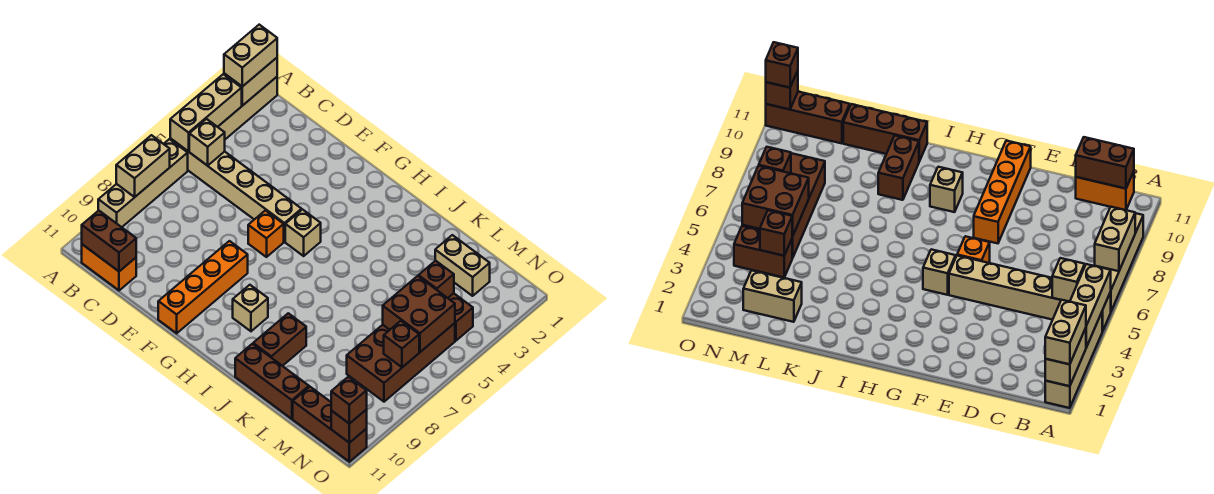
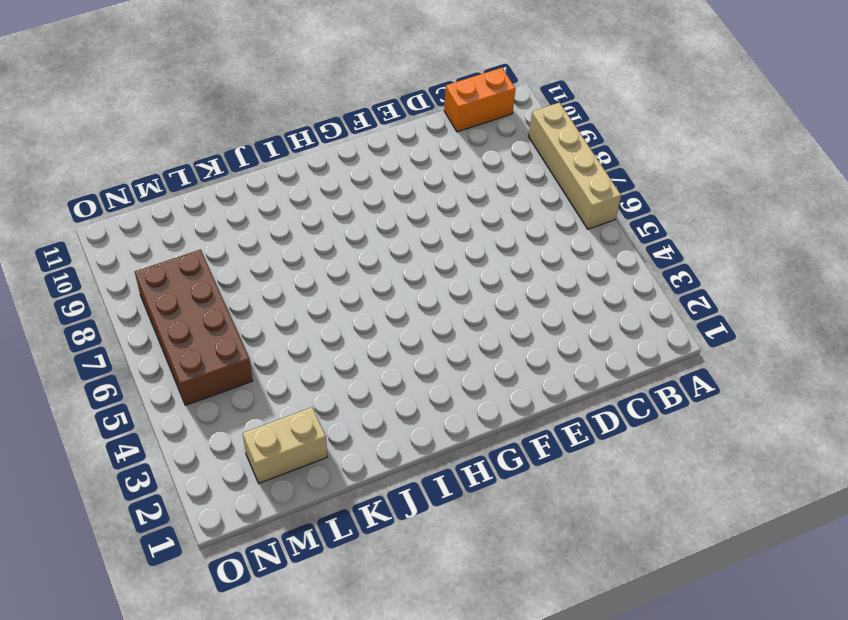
none -> tan 1x4 brick [218,77,277,139]
none -> tan 1x6 brick [170,138,302,242]
none -> orange 1x1 brick [248,210,284,257]

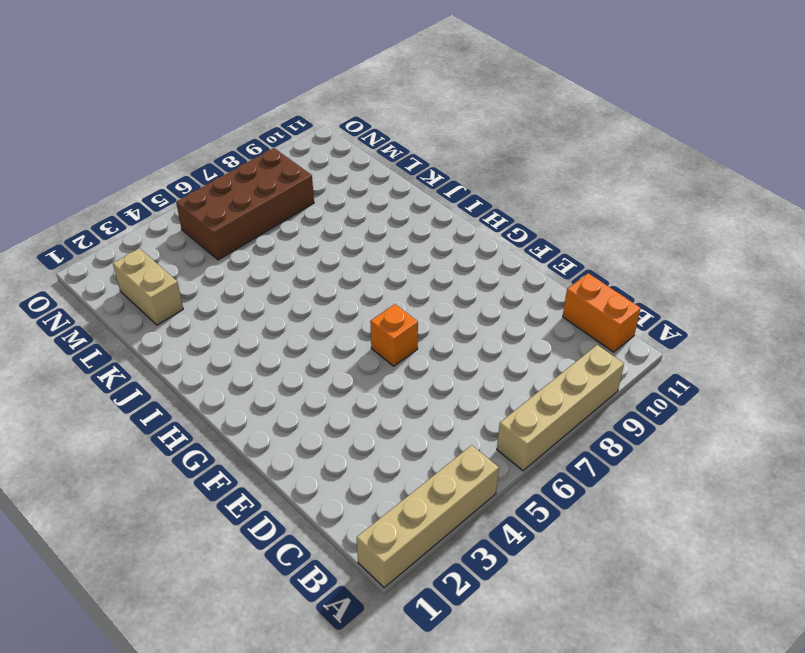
none -> tan 1x6 brick [170,138,302,242]
none -> orange 1x4 brick [158,241,248,333]
none -> tan 1x1 brick [285,210,321,256]

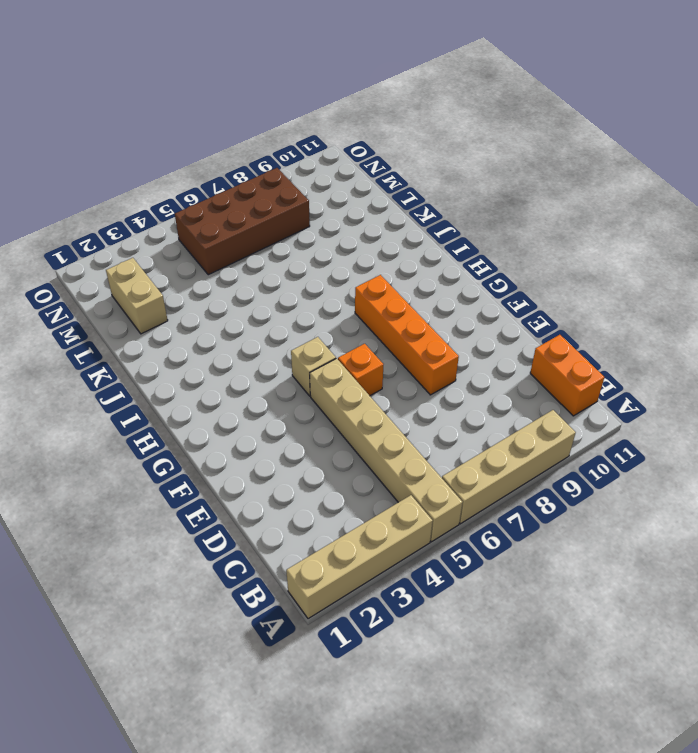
orange 1x4 brick [355,275,459,395] -> orange 1x4 brick turned to [158,241,248,333]
none -> tan 1x1 brick [233,285,268,331]
none -> brown 1x2 brick [253,313,306,366]
none -> brown 1x3 brick [235,344,309,419]

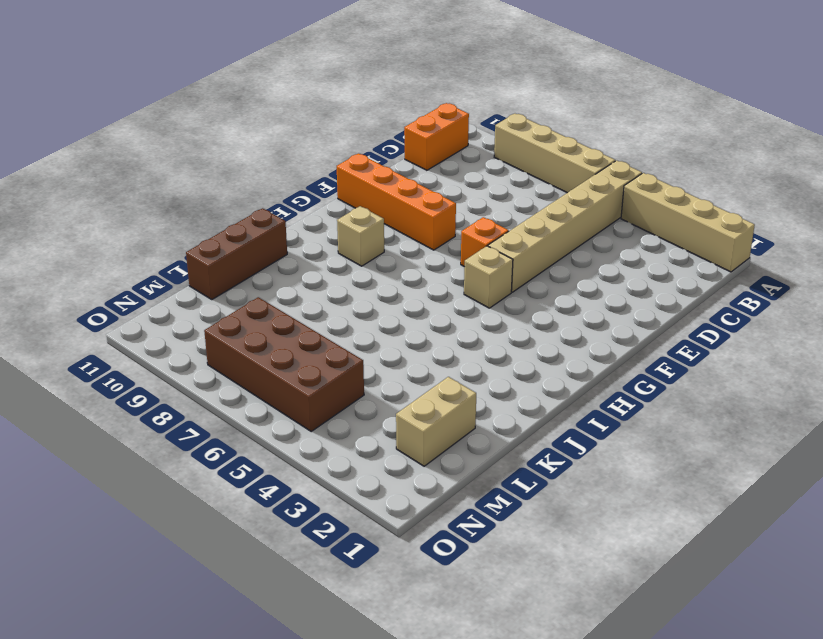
none -> brown 1x2 brick [253,313,306,366]
none -> brown 1x2 brick [448,293,473,341]
none -> brown 1x3 brick [293,387,367,462]

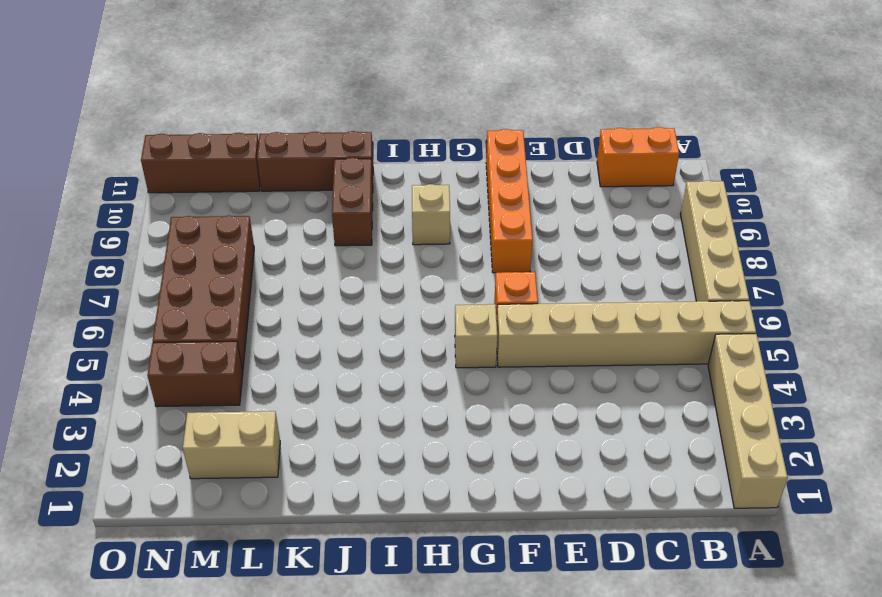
none -> tan 1x2 brick [224,58,277,106]
none -> tan 1x3 brick [170,74,242,152]
none -> tan 1x2 brick [116,135,170,197]

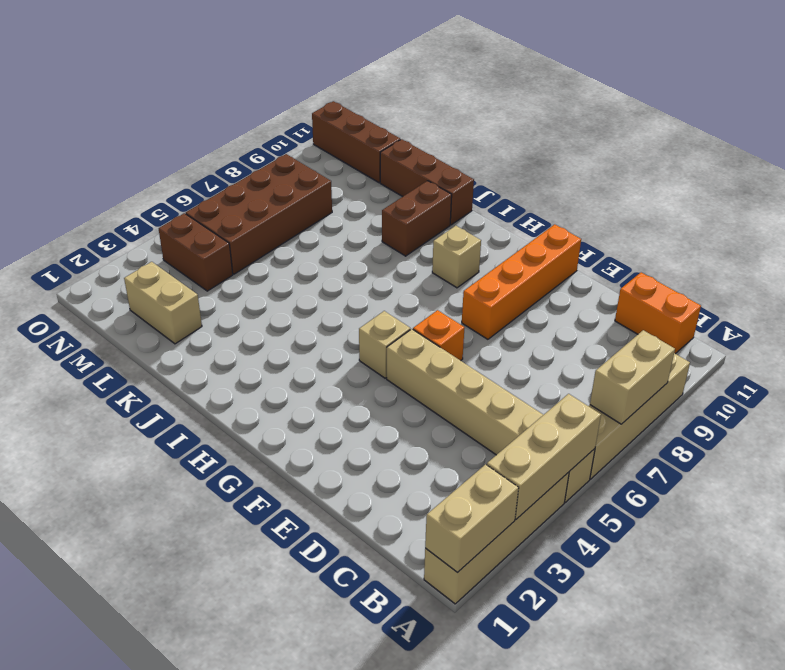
none -> tan 1x1 brick [189,119,225,166]
none -> brown 1x2 brick [82,211,136,271]
none -> brown 1x1 brick [418,261,454,298]

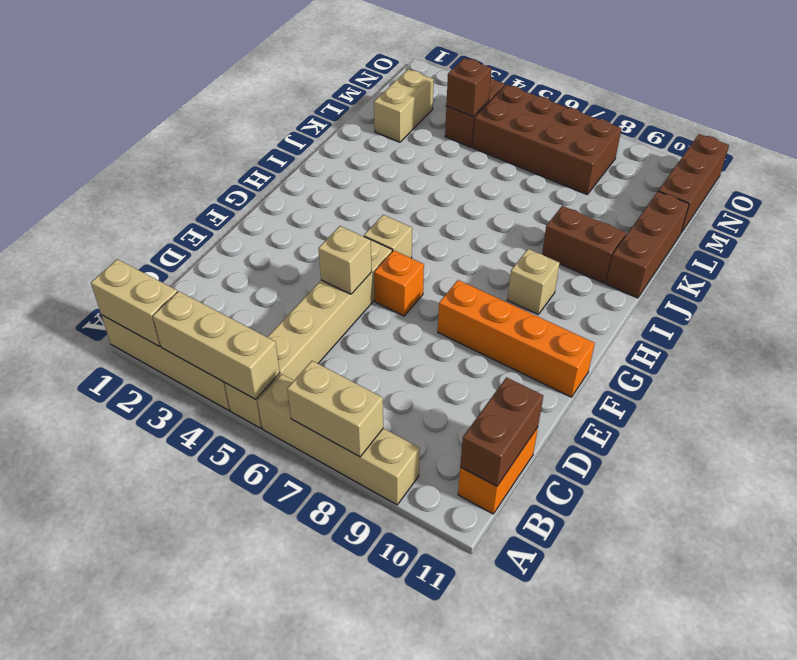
tan 1x1 brick [318,226,372,294] -> tan 1x1 brick moved to [189,119,225,166]
none -> brown 2x2 brick [383,276,455,352]
none -> brown 1x1 brick [384,321,419,367]
none -> brown 1x1 brick [331,409,367,443]

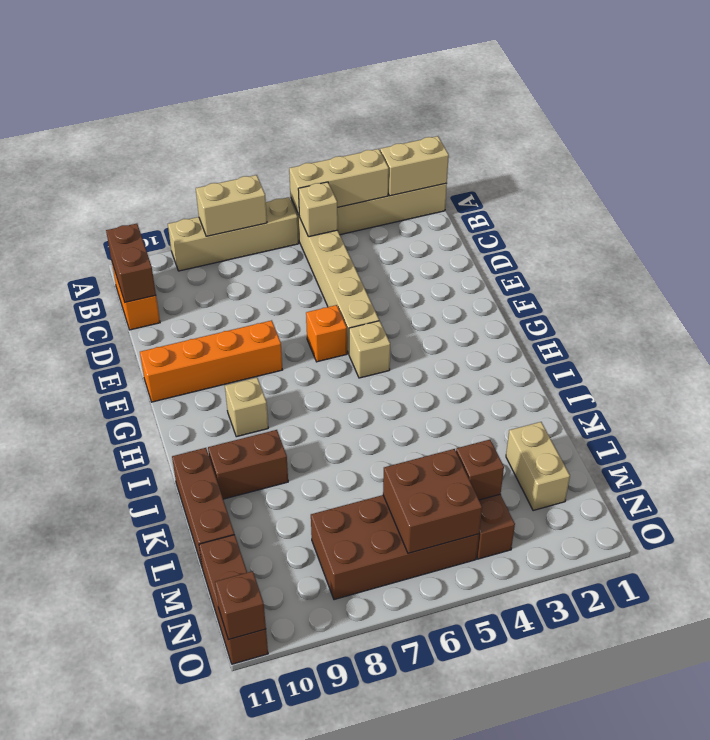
none -> brown 1x1 brick [384,321,419,367]
none -> tan 1x2 brick [224,25,277,87]
none -> brown 1x1 brick [331,377,367,424]

